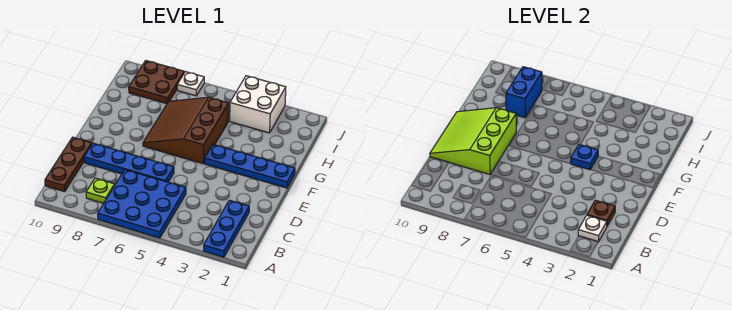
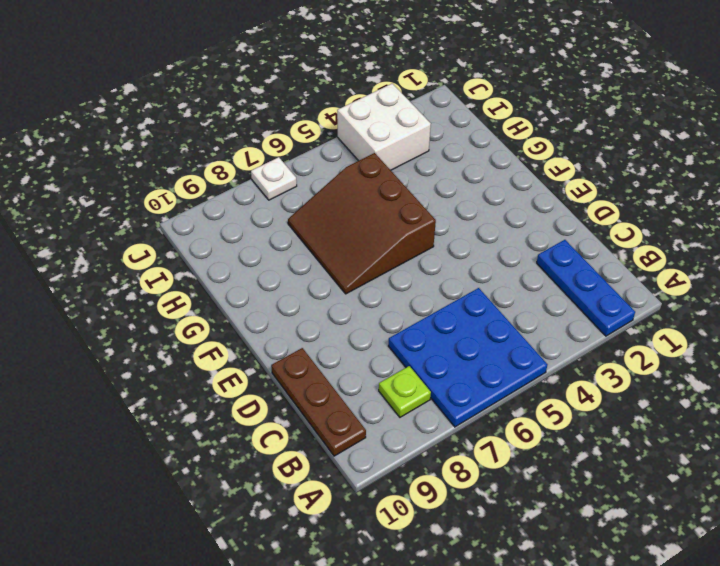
none -> blue 1x4 plate [84,143,174,182]
none -> blue 1x4 plate [205,144,295,188]
none -> brown 2x2 plate [129,61,184,104]

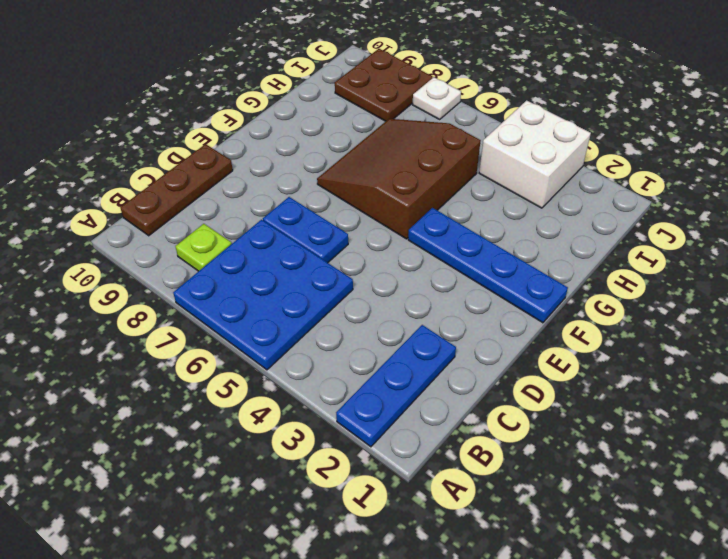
blue 1x2 plate [263,197,348,263] -> blue 1x4 plate [84,143,174,182]
none -> white 1x1 plate [578,215,607,242]
none -> brown 1x1 plate [587,200,615,226]
none -> lime 3x3 slope [430,108,516,174]

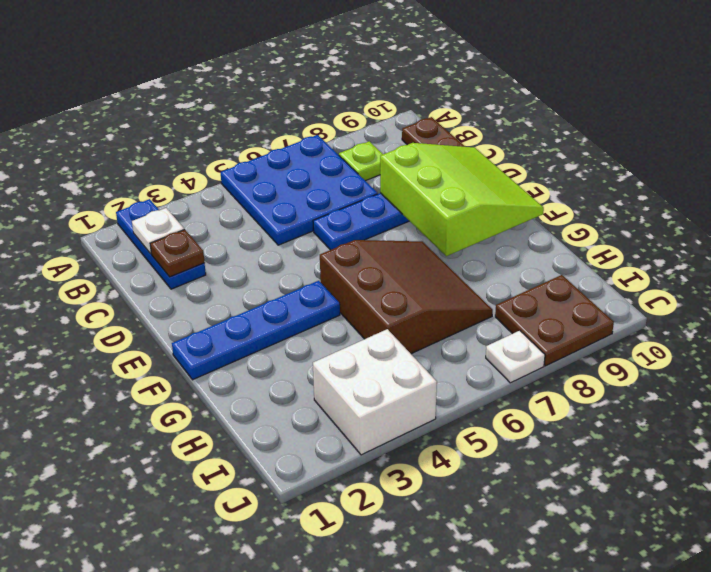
none -> blue 1x1 plate [571,144,598,170]
none -> blue 1x2 brick [506,67,542,118]

